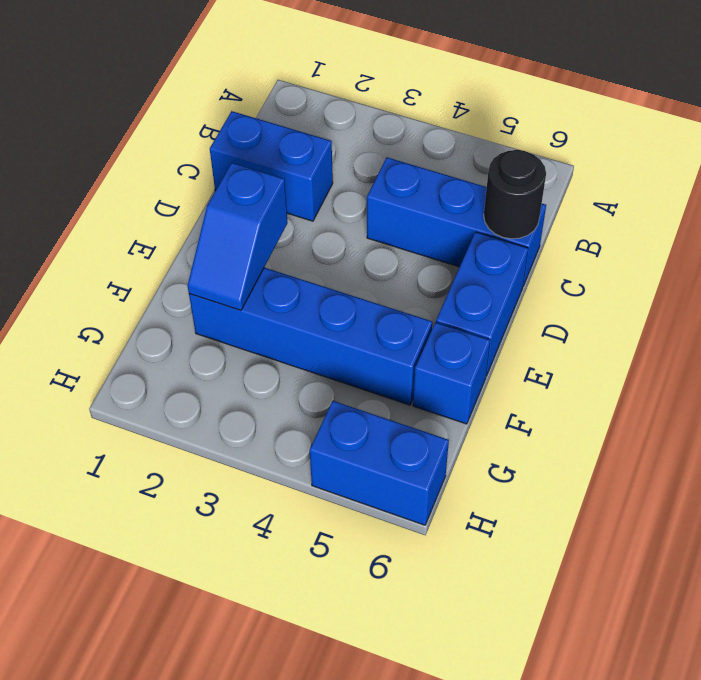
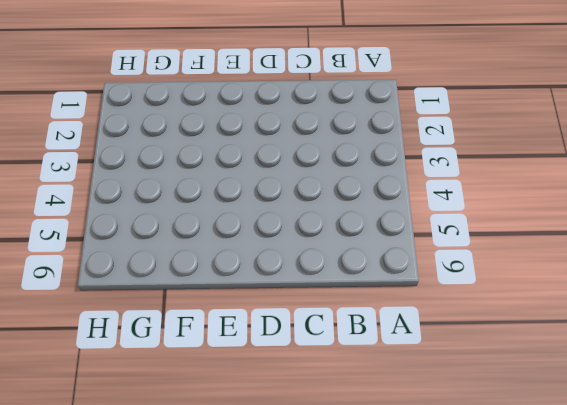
none -> blue 1x2 brick [210,111,333,221]
none -> blue 1x3 brick [367,157,546,286]

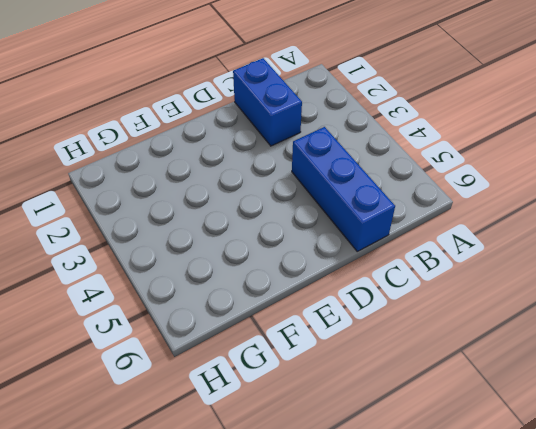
none -> blue 1x2 brick [436,232,528,376]
none -> blue 1x4 brick [189,268,432,405]

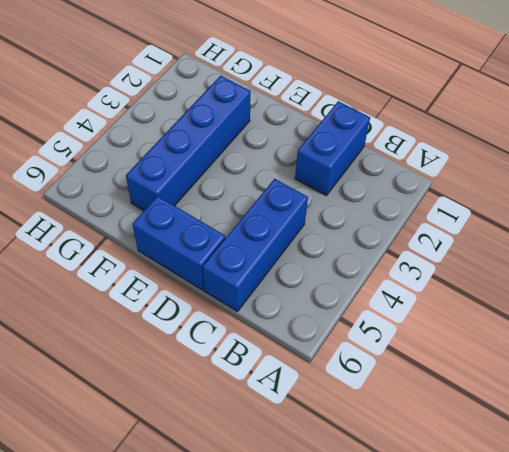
none -> blue 1x1 brick [413,322,490,424]
none -> blue 1x2 brick [310,401,449,525]

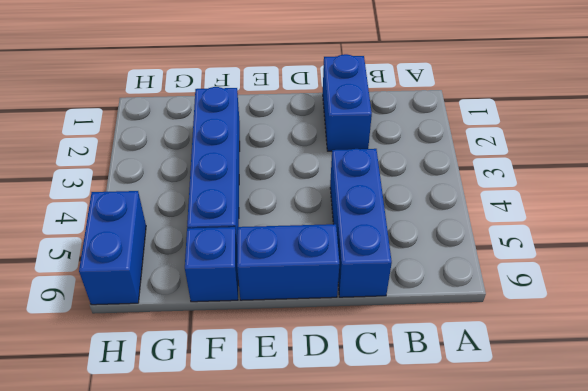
none -> black 1x1 round brick [484,150,546,239]
none -> blue 1x2 slope [188,163,288,310]

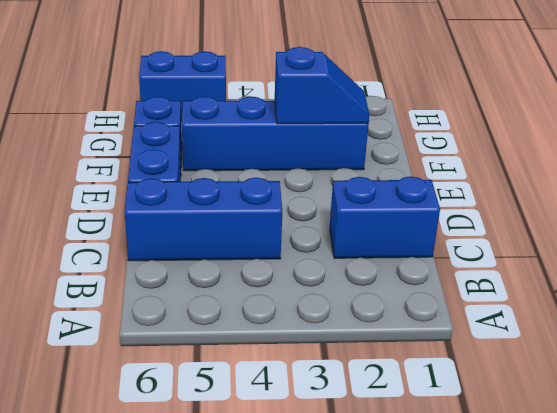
blue 1x2 slope [275,47,369,124] -> blue 1x2 slope turned to [188,163,288,310]
none -> black 1x1 round brick [484,150,546,239]

